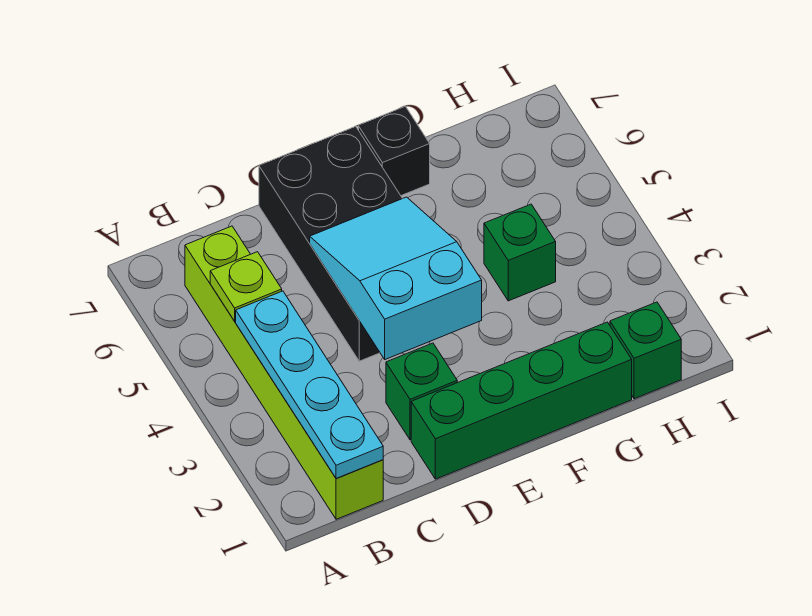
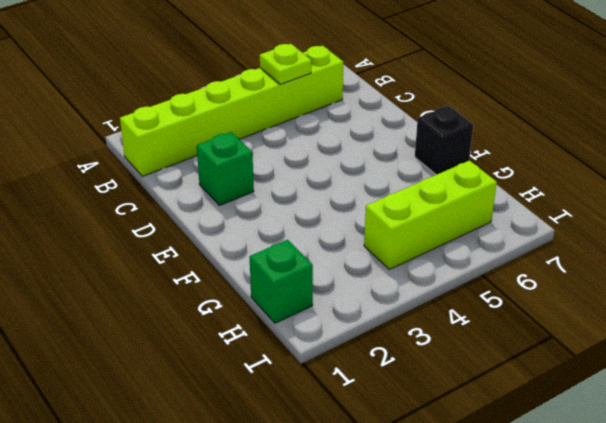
lime 1x3 brick [364,160,497,270] -> none
none -> green 1x4 brick [411,322,632,479]
none -> black 2x4 brick [259,126,402,361]

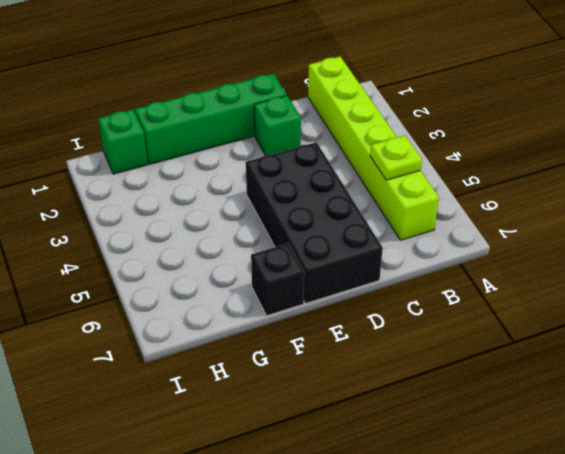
none -> green 1x1 brick [484,204,556,301]
none -> cyan 1x4 plate [236,291,383,478]

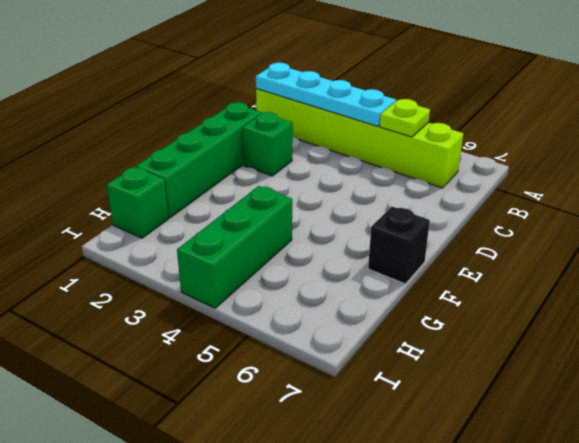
green 1x3 brick [177,186,292,308] -> green 1x1 brick [484,204,556,301]
none -> black 2x4 brick [259,126,402,361]
none -> cyan 2x3 slope [310,197,482,359]

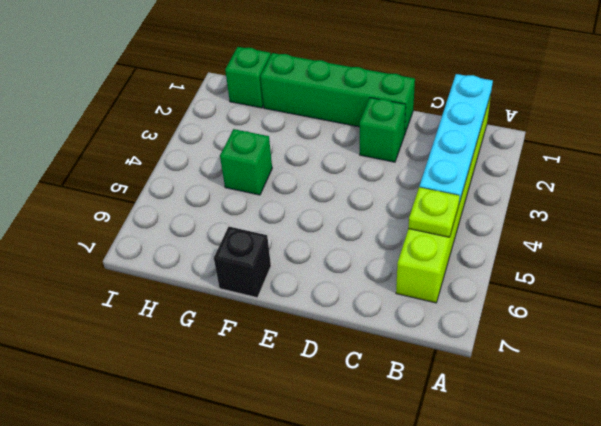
none -> black 2x4 brick [259,126,402,361]
none -> cyan 2x3 slope [310,197,482,359]

